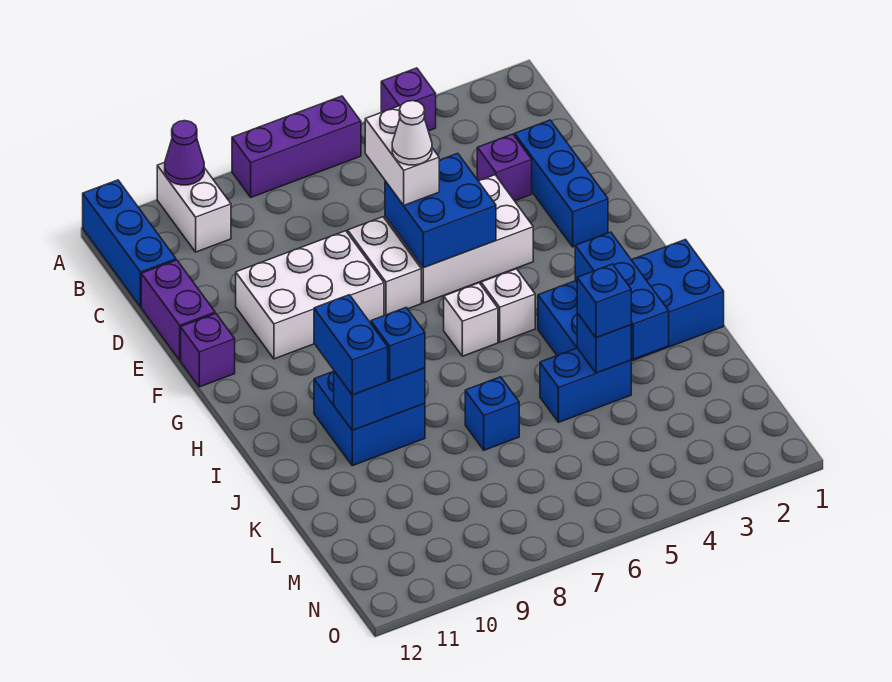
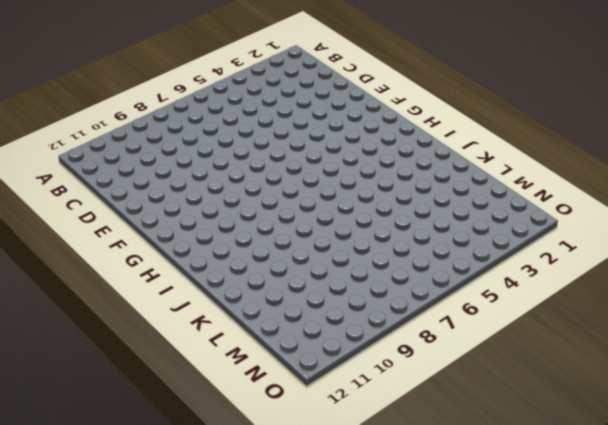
none -> purple 1x1 brick [381,68,436,131]
none -> purple 1x3 brick [232,96,361,197]
none -> white 1x2 brick [157,163,231,252]

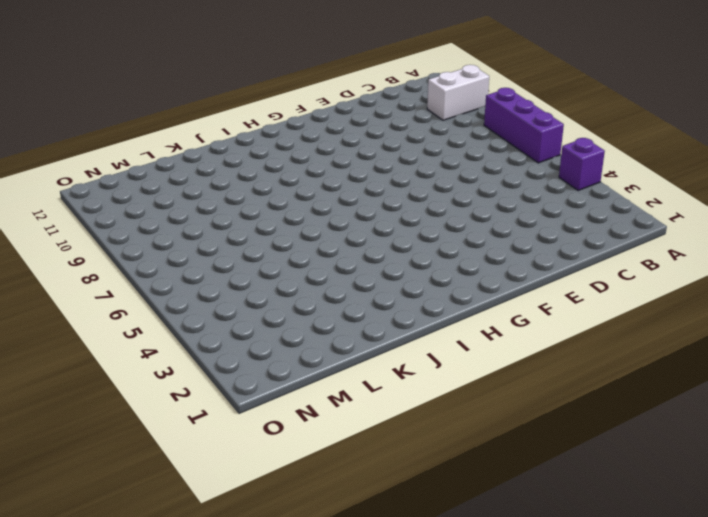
none -> blue 1x3 brick [83,180,176,307]
none -> blue 1x3 brick [515,120,608,247]
none -> purple 1x1 brick [477,134,532,201]

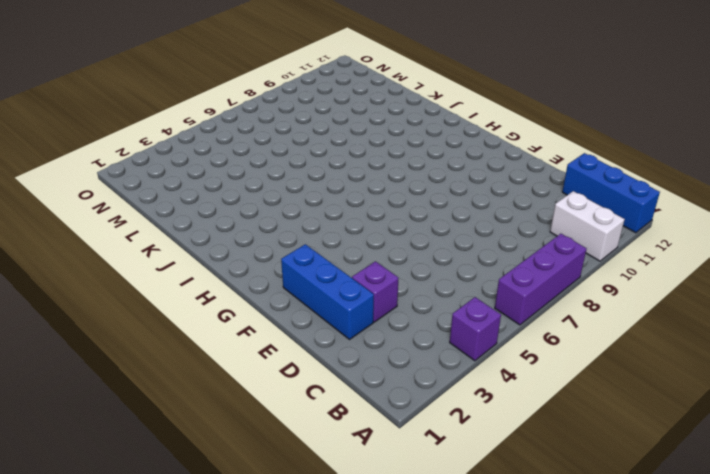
none -> purple 1x2 brick [141,260,215,360]
none -> white 2x3 brick [385,175,533,303]
none -> white 1x2 brick [348,217,421,315]

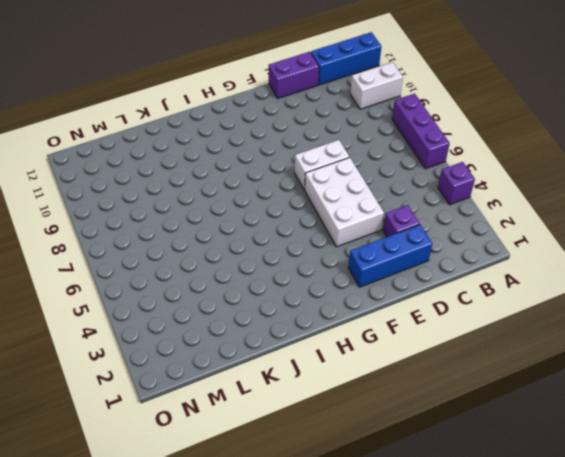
none -> white 2x3 brick [236,231,384,359]
none -> purple 1x1 brick [181,314,235,387]
none -> white 1x1 brick [481,269,535,342]

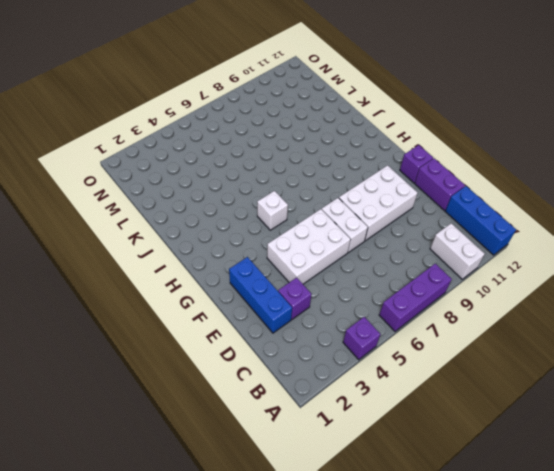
none -> white 1x1 brick [444,283,498,356]
none -> blue 2x4 brick [538,240,724,361]
none -> blue 2x2 brick [314,372,425,466]

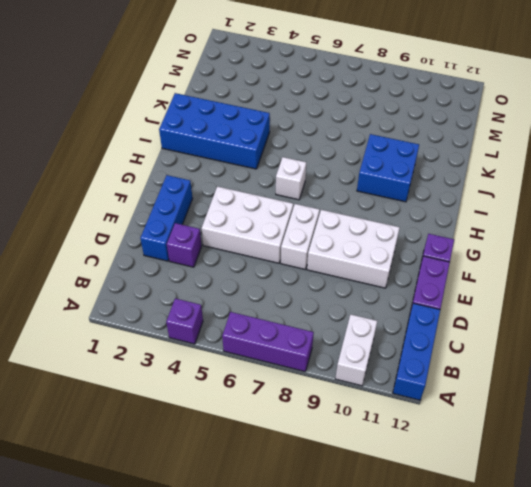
none -> white 1x1 brick [481,269,535,342]
none -> blue 1x2 brick [540,348,631,422]
none -> blue 1x1 brick [465,377,519,450]

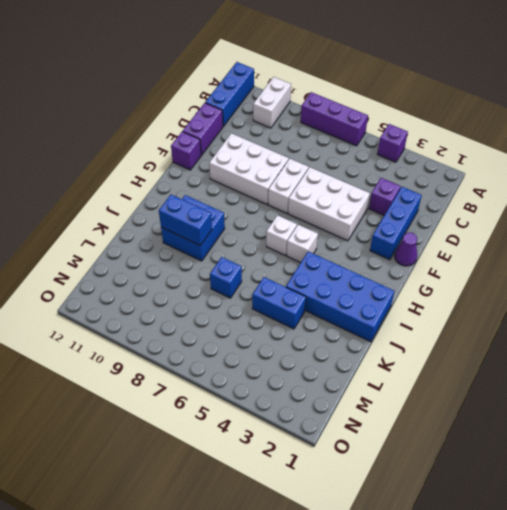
purple 1x1 cone [395,232,417,266] -> purple 1x1 cone moved to [165,121,204,185]
none -> blue 2x2 brick [385,153,496,267]
none -> blue 1x3 brick [575,232,669,359]
none -> blue 1x1 brick [577,313,631,373]

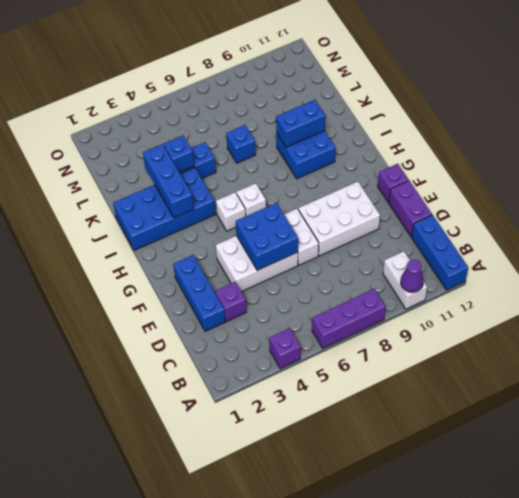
none -> white 1x2 brick [365,105,439,205]
none -> blue 1x2 brick [314,295,388,395]
none -> blue 1x1 brick [371,307,425,381]

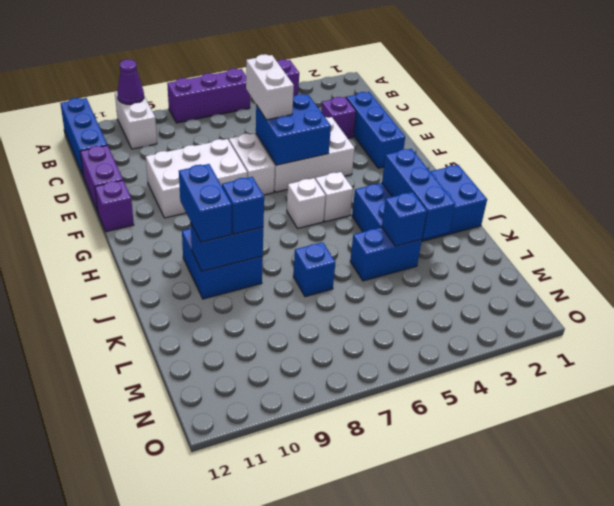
none -> blue 1x1 brick [577,264,631,338]
none -> white 1x1 cone [392,101,432,165]

